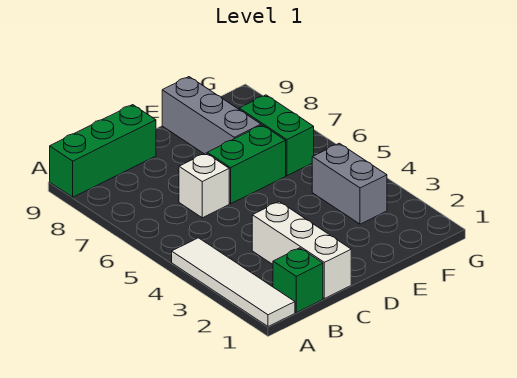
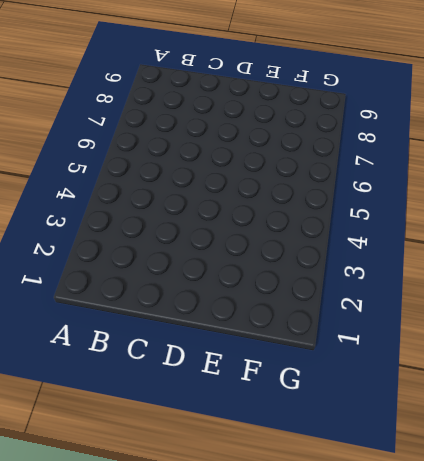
none -> white 1x4 tile [172,238,295,327]
none -> green 1x3 brick [50,105,156,197]

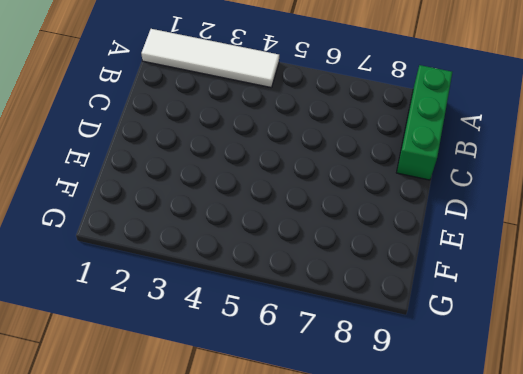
none -> green 1x1 brick [273,248,323,313]
none -> white 1x3 brick [252,202,351,299]

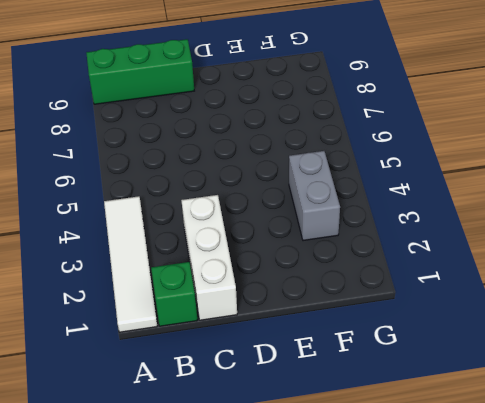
none -> white 1x1 brick [179,153,229,218]
none -> green 1x2 brick [207,125,286,204]

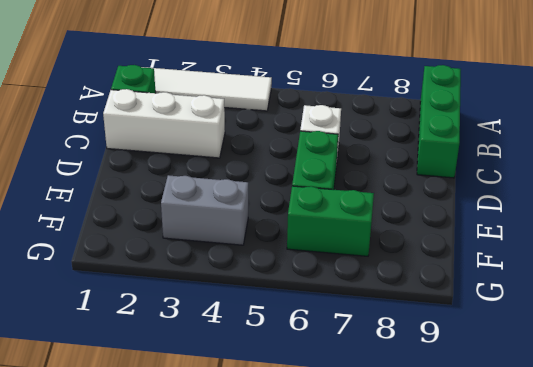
none -> grey 1x3 brick [162,77,261,154]

